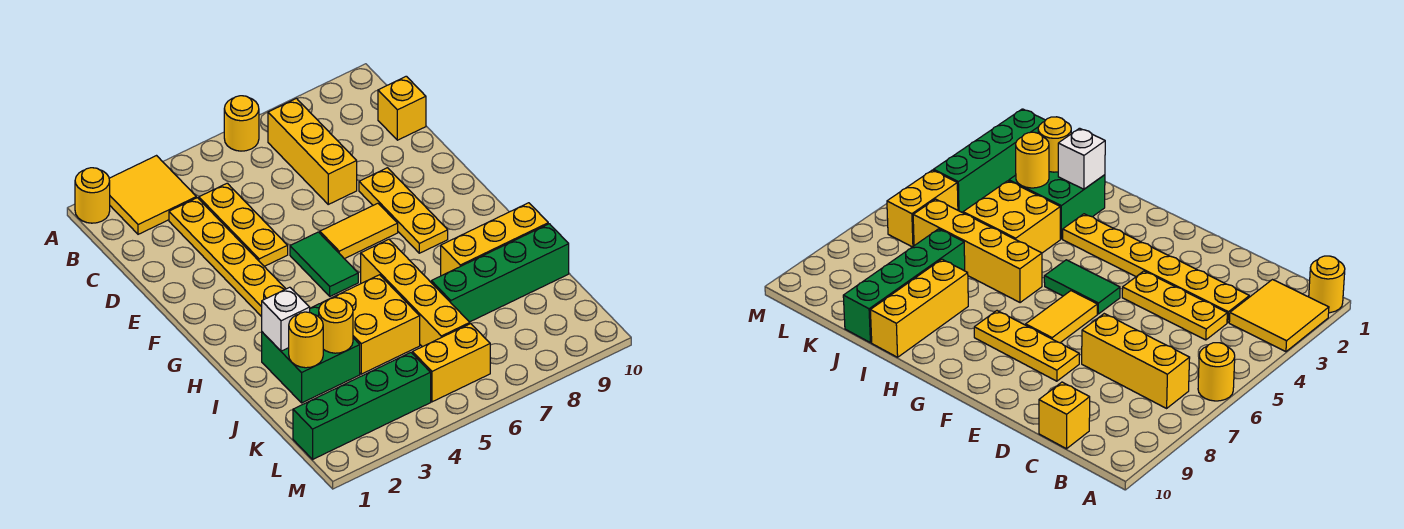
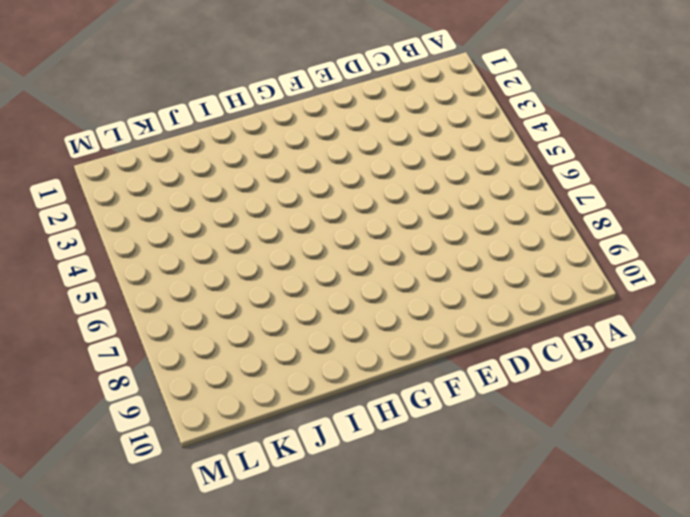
none -> yellow 1x1 round brick [75,168,110,223]
none -> yellow 2x2 tile [109,156,196,234]
none -> yellow 1x1 round brick [224,96,259,151]

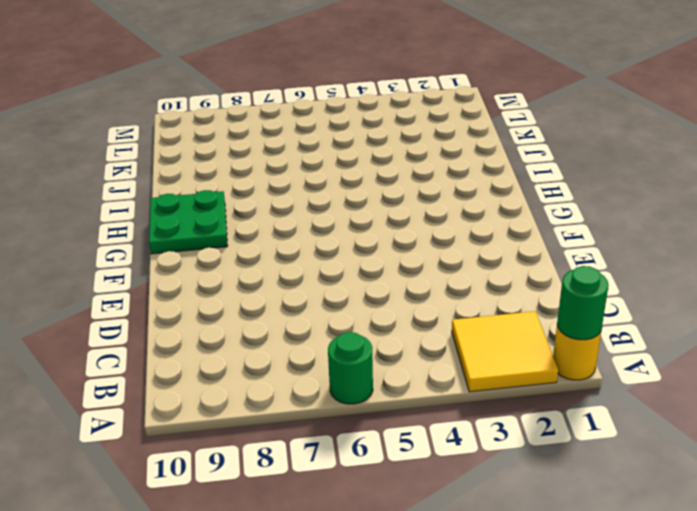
green 1x1 round brick [557,266,608,340] -> none
green 1x1 round brick [328,332,373,404] -> yellow 1x1 round brick [224,96,259,151]
green 2x2 plate [149,190,228,254] -> none
none -> yellow 1x3 brick [268,98,357,204]
none -> yellow 1x6 plate [169,198,286,317]
none -> yellow 1x3 plate [199,183,288,266]

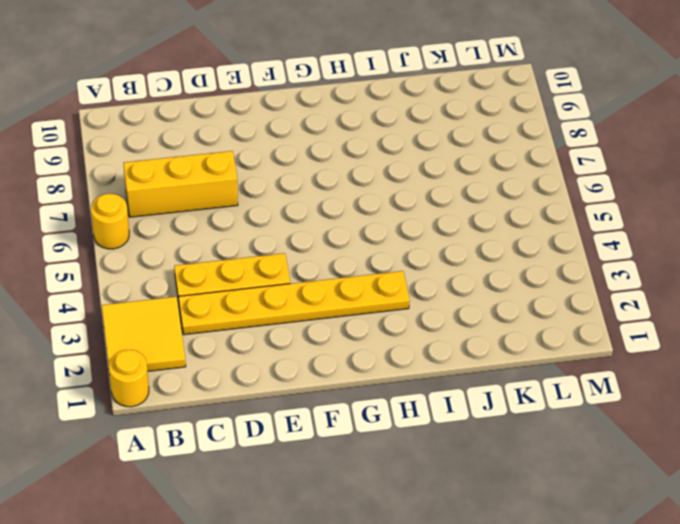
none -> yellow 1x1 brick [378,76,426,140]
none -> yellow 1x3 plate [359,168,448,253]
none -> green 1x2 tile [290,232,358,296]

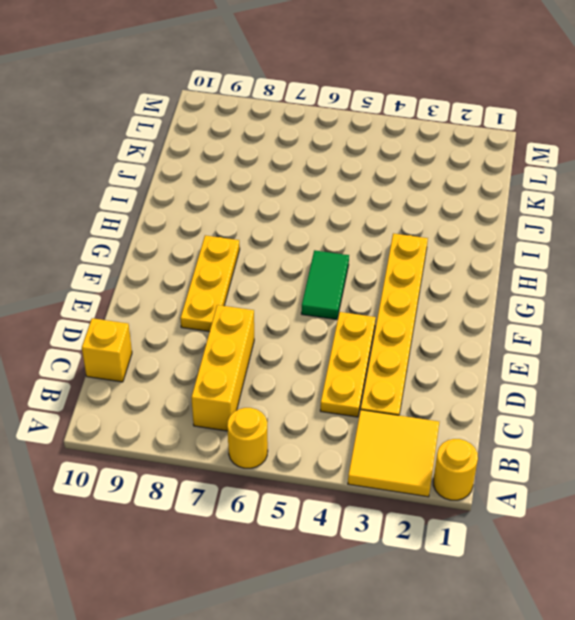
none -> yellow 1x2 tile [320,203,398,259]
none -> yellow 1x4 brick [361,239,470,347]
none -> green 2x2 brick [262,304,360,403]

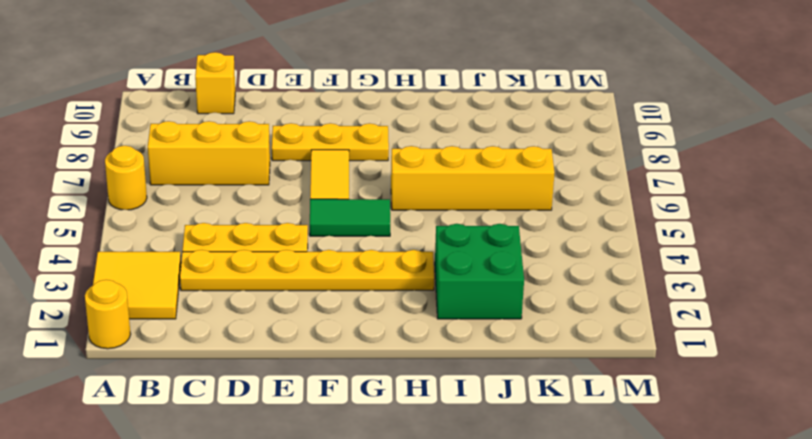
none -> yellow 2x2 brick [321,275,420,374]
none -> yellow 1x3 brick [441,203,548,276]
none -> green 1x4 brick [431,224,569,322]

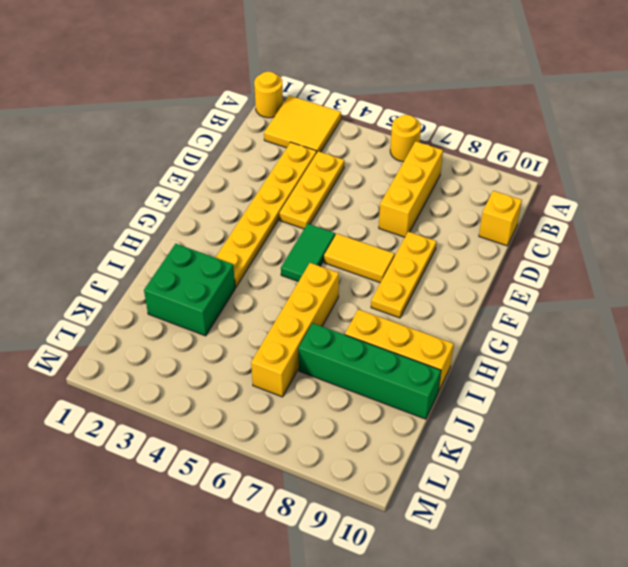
none -> yellow 2x2 brick [321,275,420,374]
none -> green 1x4 brick [293,353,431,459]
none -> yellow 1x2 brick [413,324,490,402]

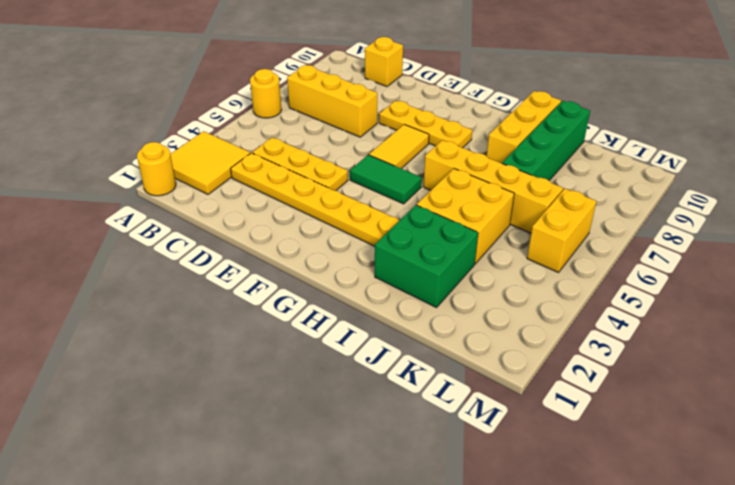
none -> green 1x4 brick [293,353,431,459]
none -> white 1x1 brick [262,287,310,351]
none -> yellow 1x1 round brick [289,312,323,368]

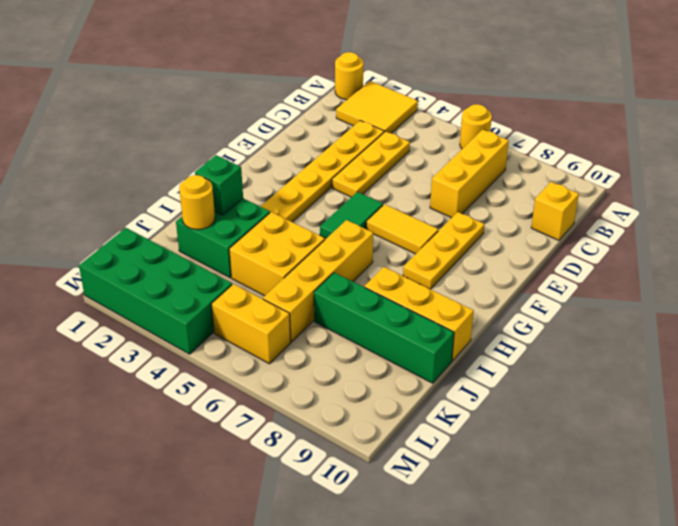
green 1x1 brick [195,155,243,215] -> white 1x1 brick [262,287,310,351]
green 2x4 brick [79,228,232,354] -> green 1x4 brick [293,353,431,459]
none -> yellow 1x1 round brick [319,298,353,353]

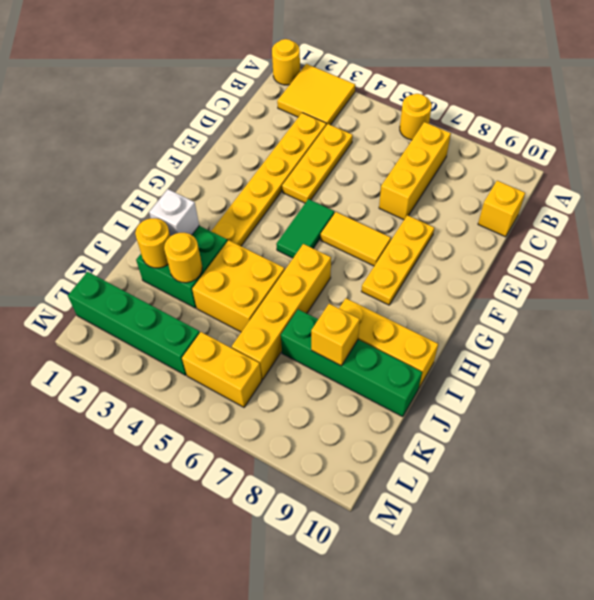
yellow 1x1 brick [311,304,360,366] -> none

